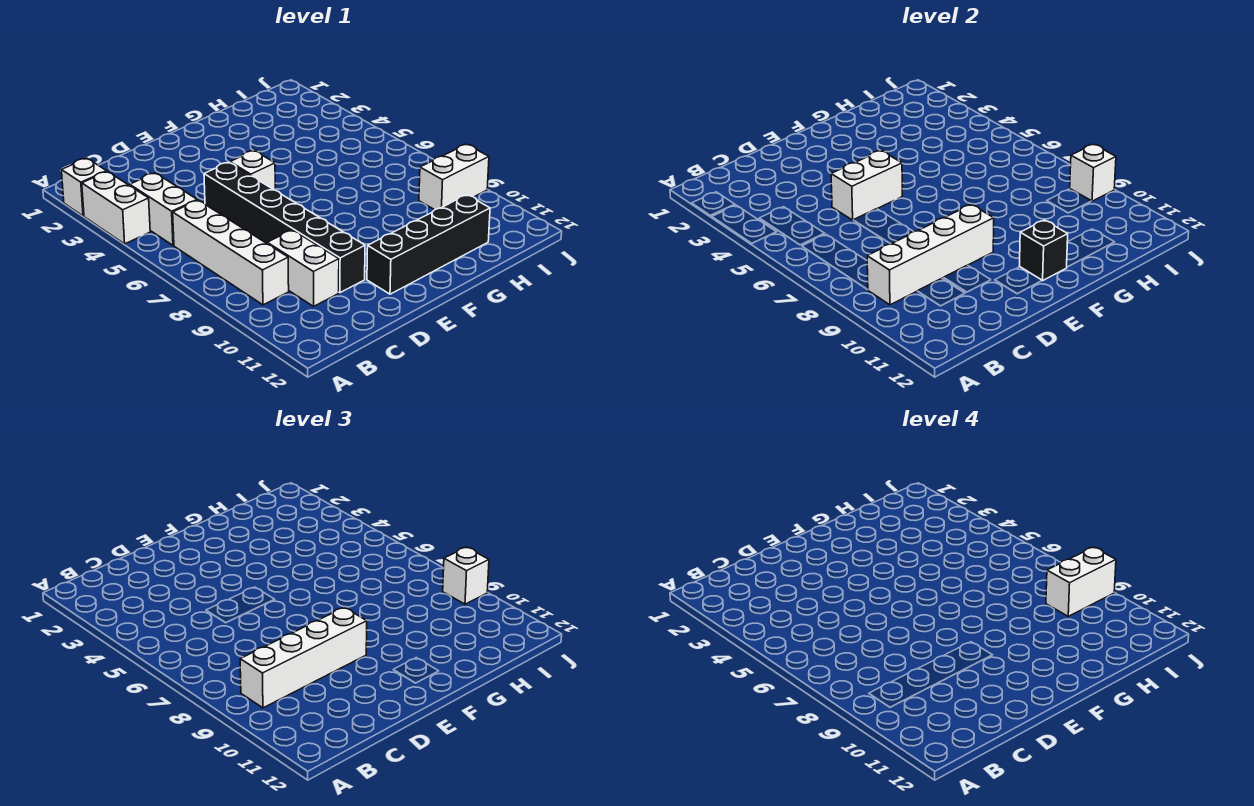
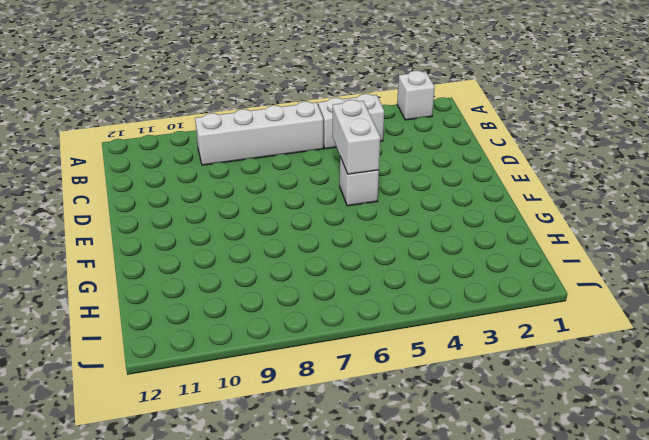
none -> white 1x2 brick [82,172,150,244]
none -> white 1x2 brick [267,230,339,306]
none -> black 1x6 brick [204,162,365,293]

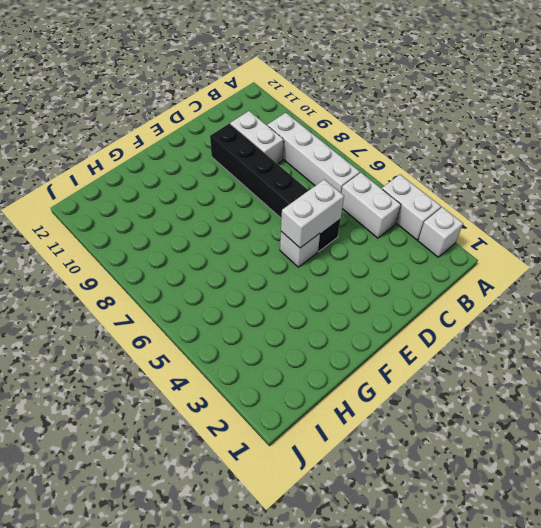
none -> black 1x4 brick [367,195,490,294]
none -> white 1x2 brick [419,144,489,210]
none -> white 1x4 brick [867,204,994,305]

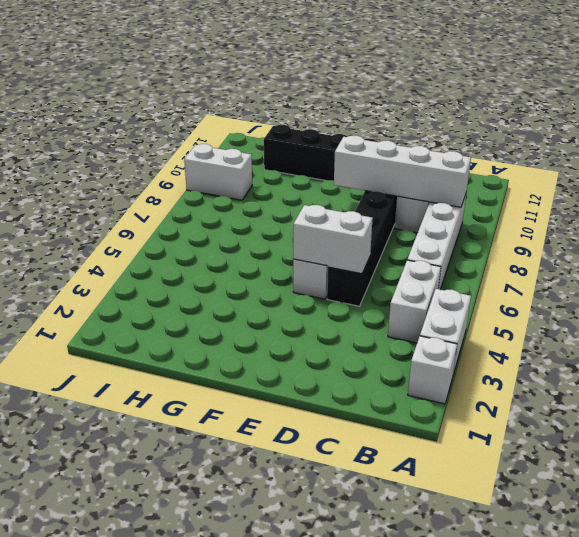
none -> black 1x1 brick [1019,220,1068,281]
none -> white 1x1 brick [1070,144,1116,201]
none -> white 1x4 brick [240,607,367,708]

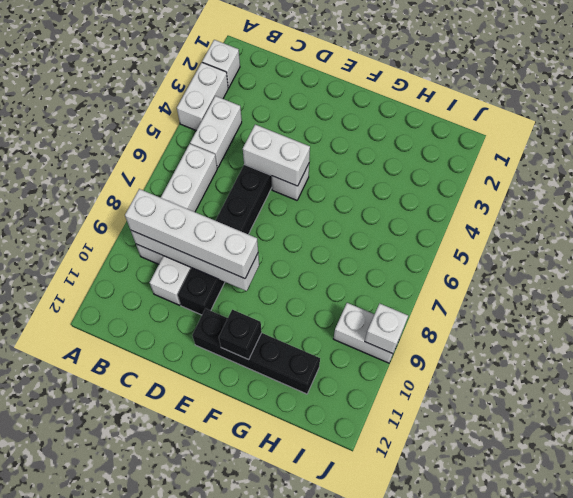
none -> white 1x1 brick [443,547,489,604]
none -> white 1x2 brick [1046,547,1116,616]

